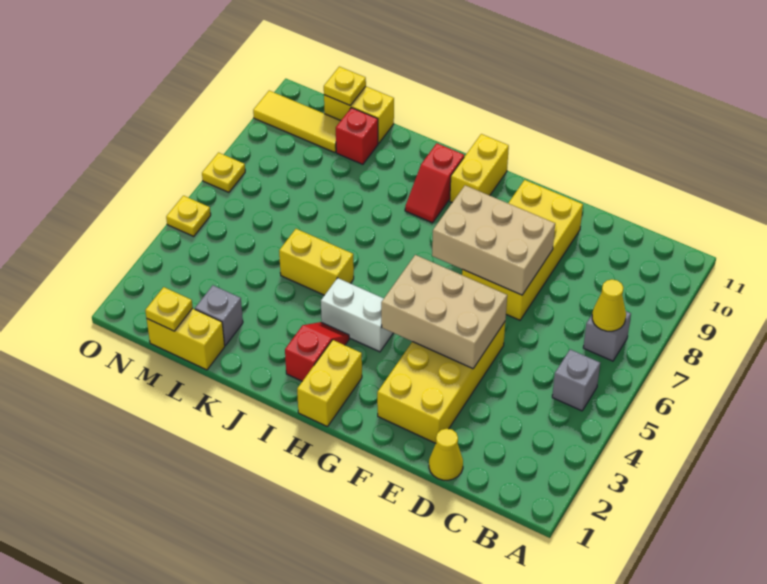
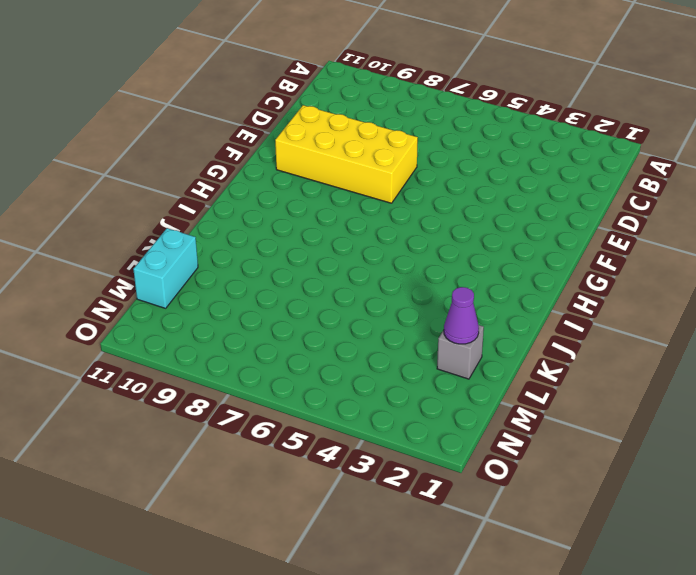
purple 1x1 cone [444,287,479,344] -> none
cyan 1x2 brick [133,228,198,308] -> yellow 1x2 brick [324,87,394,143]
none -> grey 1x1 brick [552,349,600,411]
none -> grey 1x1 brick [583,311,631,361]
none -> yellow 1x1 cone [429,429,463,480]

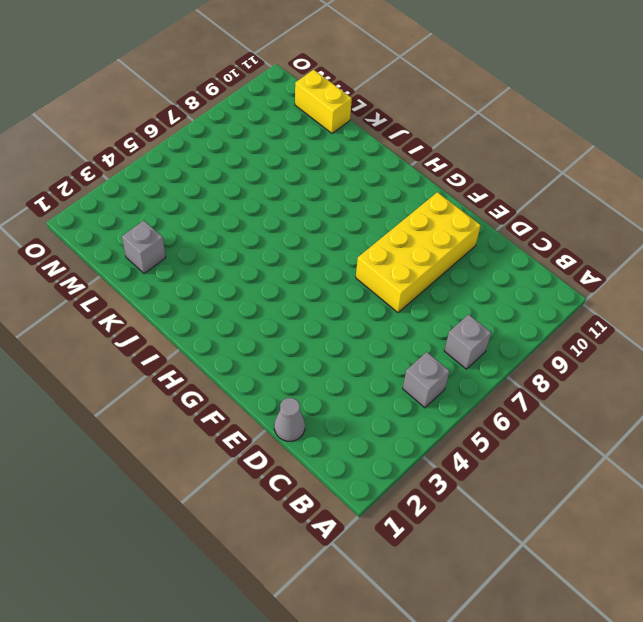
grey 1x1 cone [274,398,305,441] -> yellow 1x1 cone [429,429,463,480]
none -> yellow 2x4 brick [377,322,505,443]
none -> yellow 1x2 brick [297,340,362,427]
none -> white 1x2 brick [321,278,393,352]

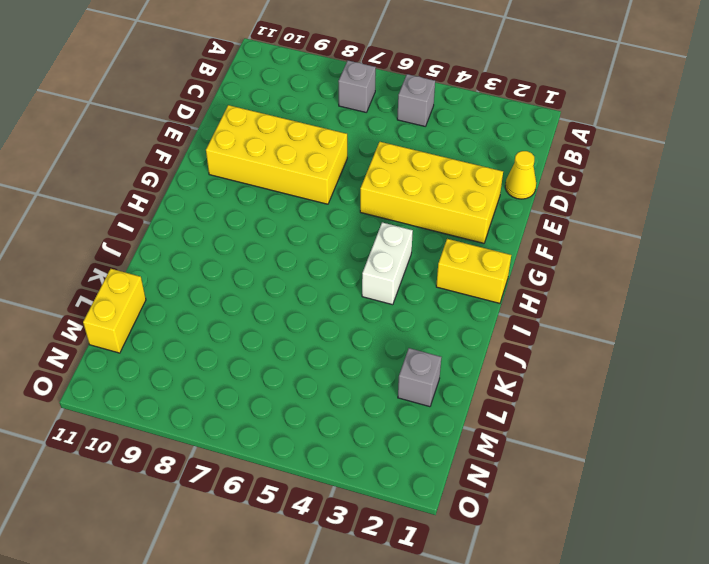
none -> yellow 1x2 brick [450,134,509,202]
none -> red 1x2 slope [285,322,349,381]
none -> red 1x2 slope [405,143,464,223]

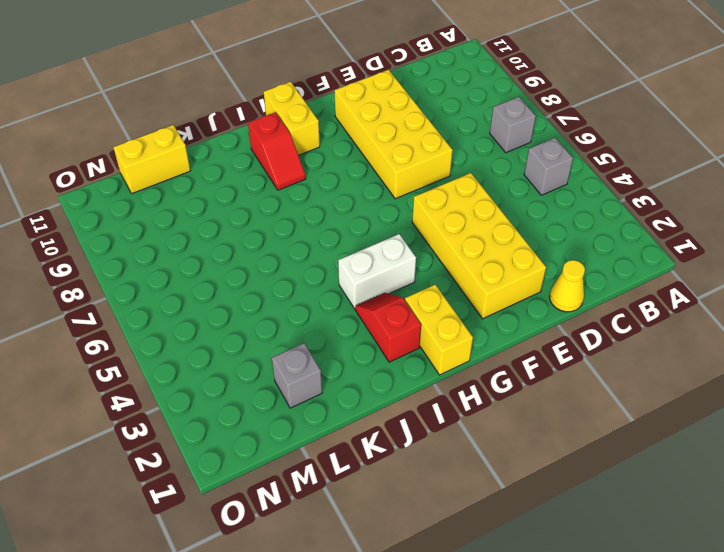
none -> yellow 1x2 brick [279,229,354,295]
none -> yellow 1x2 brick [147,308,225,370]
none -> red 1x1 brick [336,108,378,164]

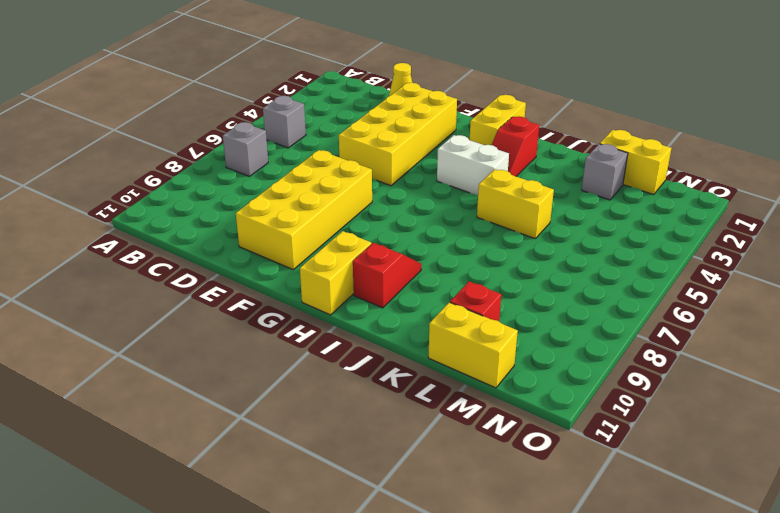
none -> yellow 1x3 tile [253,91,341,153]
none -> yellow 1x1 plate [166,196,211,236]
none -> yellow 1x1 plate [202,153,245,192]

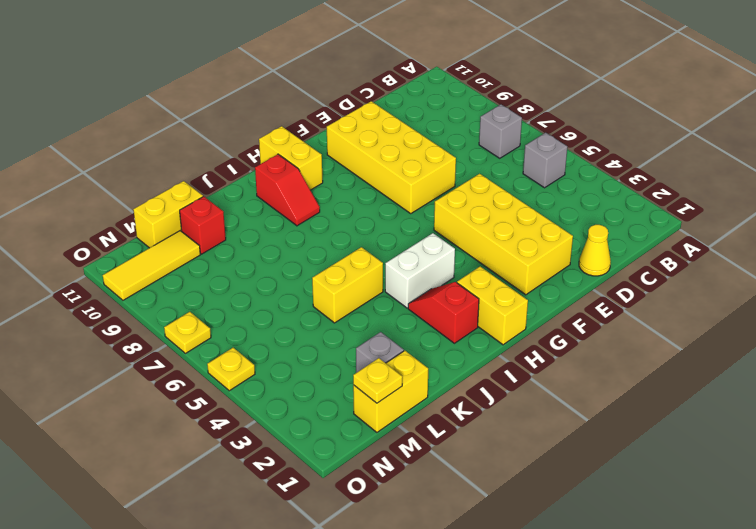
none -> yellow 1x1 cone [592,279,626,331]
none -> tan 2x3 brick [381,255,507,369]
none -> tan 2x3 brick [432,185,555,295]

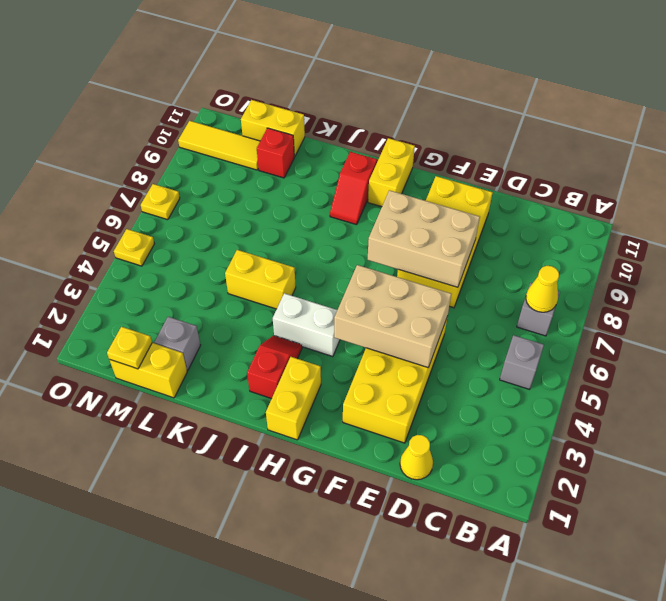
none -> yellow 1x1 plate [324,67,366,105]

